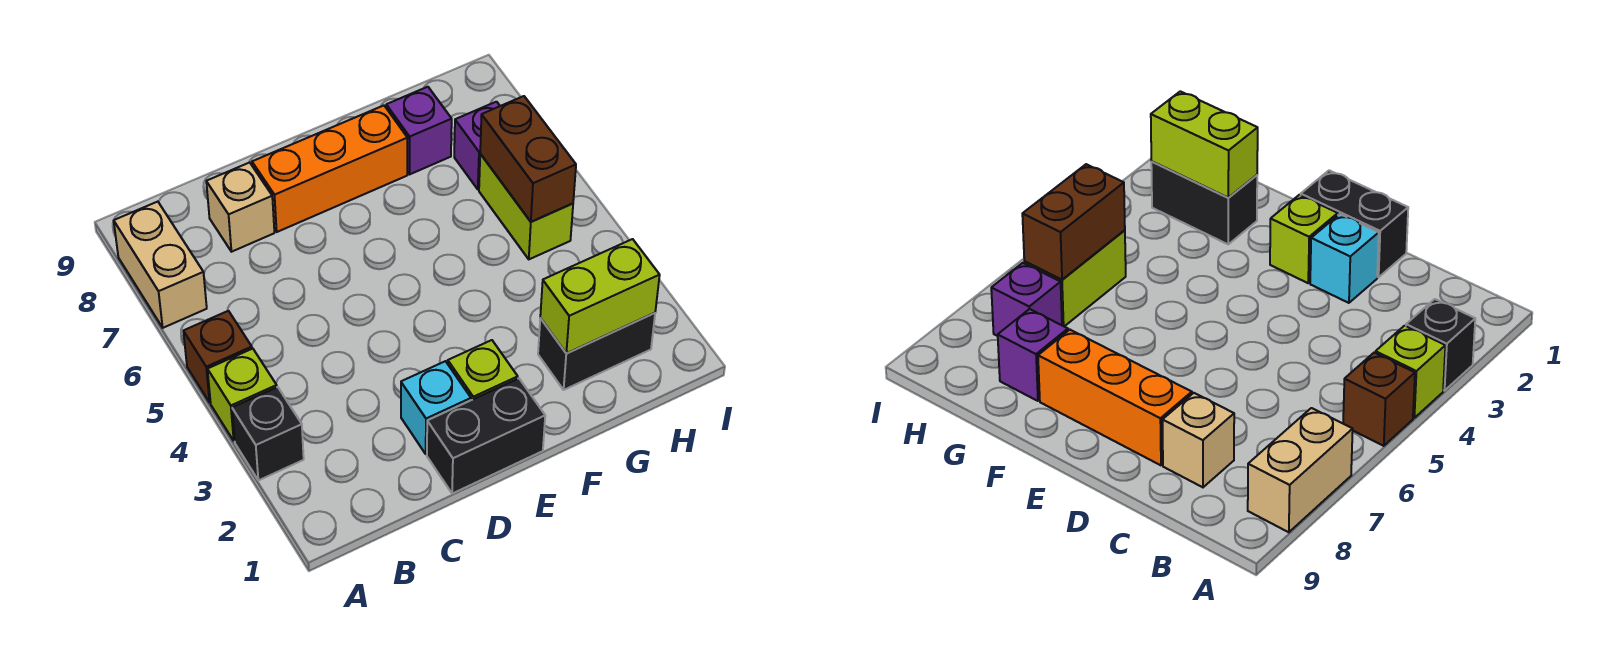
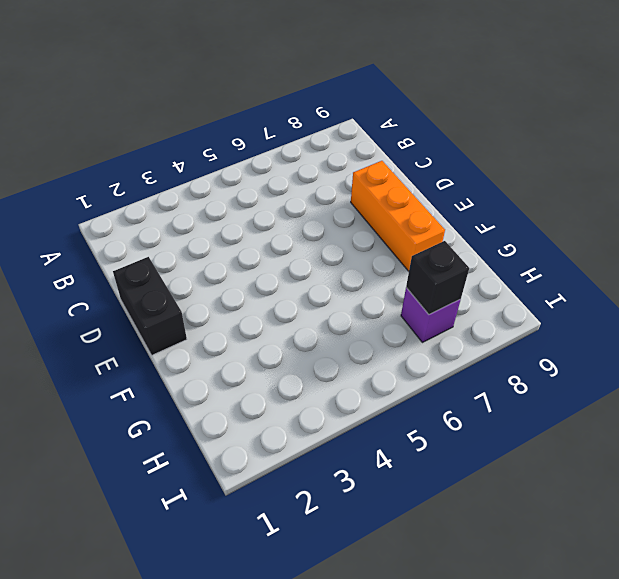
black 1x1 brick [406,241,469,314] -> black 1x1 brick moved to [232,387,304,480]
none -> lime 1x1 brick [208,349,277,441]
none -> brown 1x1 brick [183,311,252,403]
none -> tan 1x2 brick [114,202,207,328]

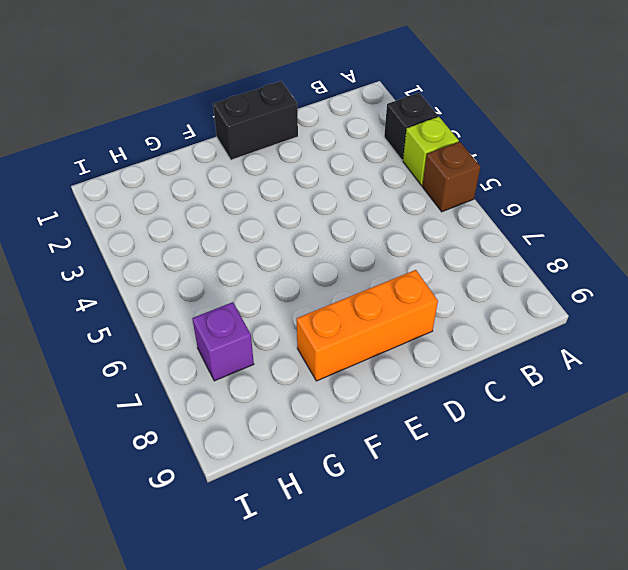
none -> tan 1x2 brick [114,202,207,328]
none -> tan 1x1 brick [206,162,274,252]
none -> cyan 1x1 brick [401,361,471,454]

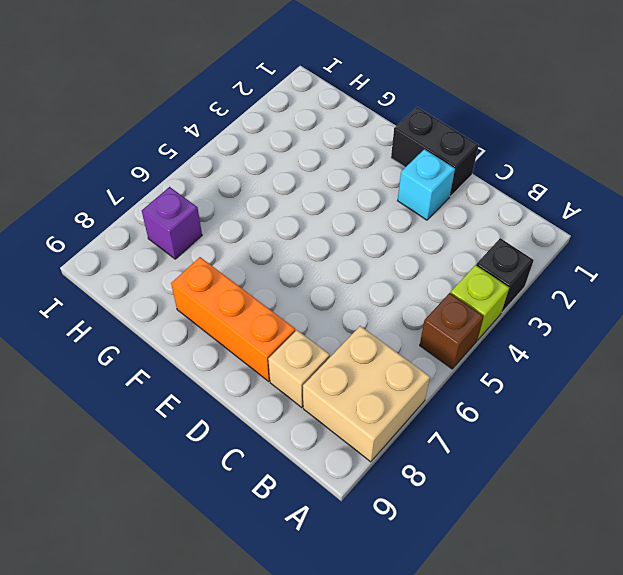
tan 2x2 brick [303,326,430,462] -> tan 1x2 brick [114,202,207,328]
none -> lime 1x1 brick [448,340,518,400]
none -> black 1x2 brick [538,313,655,390]
none -> purple 1x1 brick [386,87,452,174]

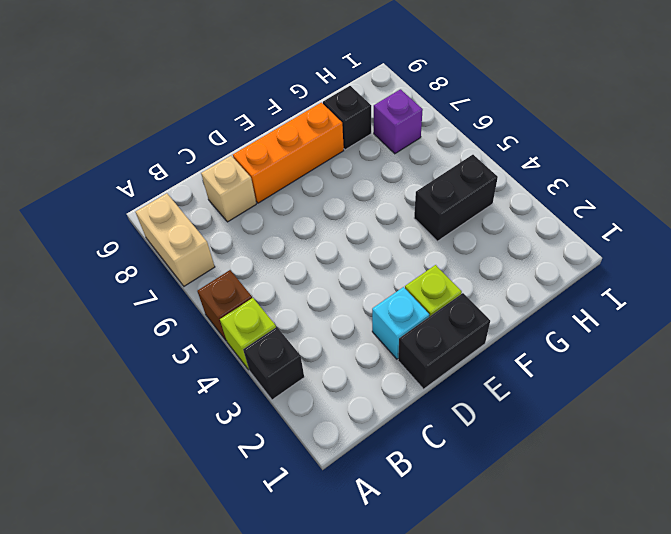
black 1x2 brick [414,155,498,241] -> black 1x2 brick moved to [538,313,655,390]
black 1x1 brick [323,86,371,150] -> purple 1x1 brick [386,87,452,174]
none -> lime 1x2 brick [479,154,573,259]
none -> lime 1x2 brick [540,239,660,353]
none -> brown 1x2 brick [480,96,576,222]

